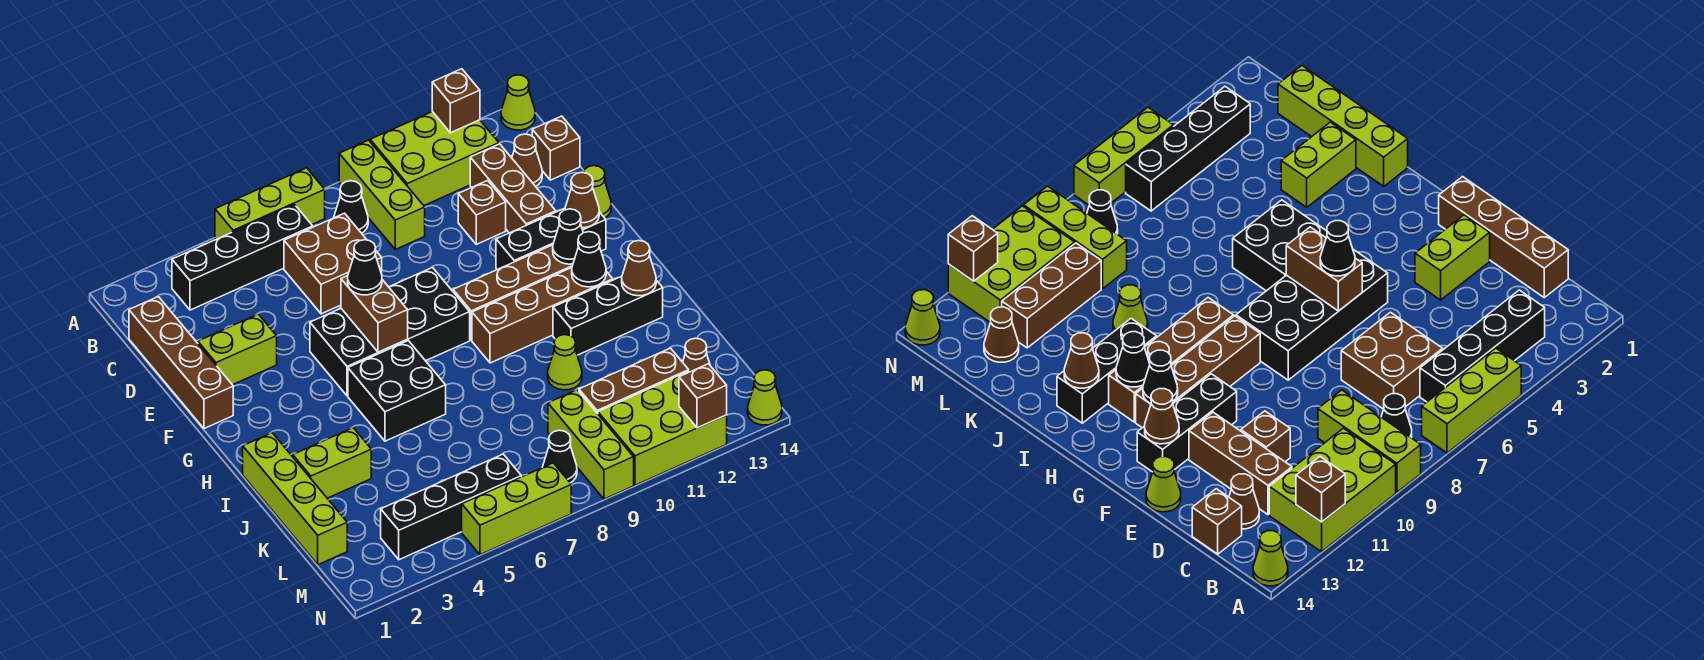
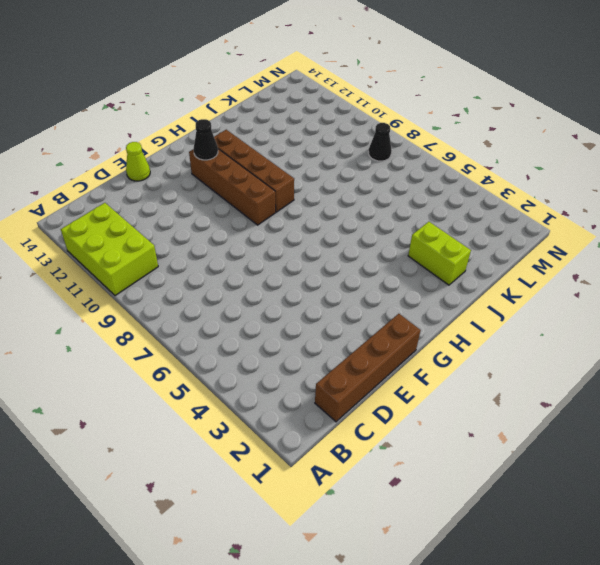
none -> lime 1x3 brick [215,168,325,239]
none -> lime 1x3 brick [339,140,425,249]
none -> lime 1x1 cone [501,75,535,130]
none -> black 1x4 brick [172,205,313,310]

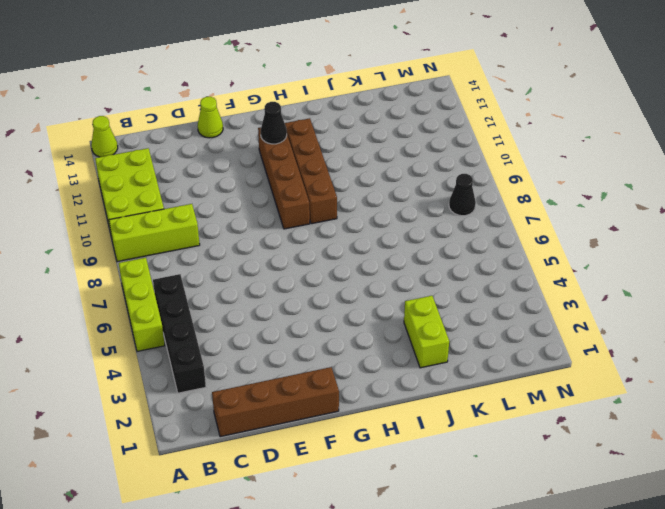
none -> black 1x1 cone [334,181,368,233]
none -> brown 2x2 brick [284,213,382,314]
none -> brown 1x3 brick [470,144,556,233]
none -> brown 1x1 cone [512,134,542,186]

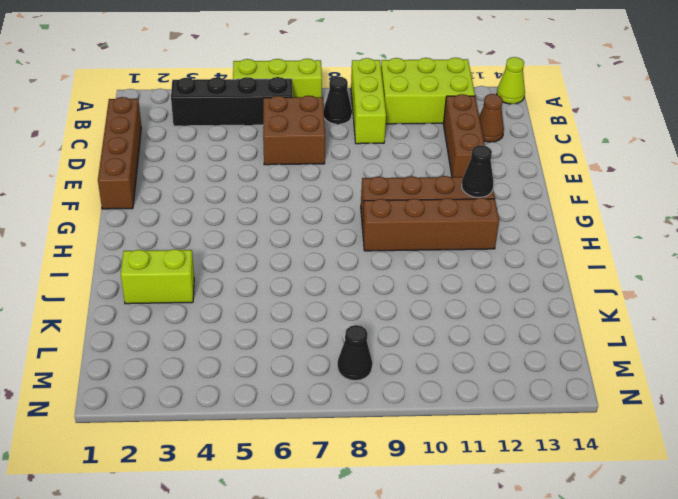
none -> brown 1x1 brick [532,116,580,180]
none -> brown 1x1 brick [458,180,506,244]
none -> lime 1x2 brick [198,314,277,385]
none -> lime 1x1 cone [584,166,611,218]

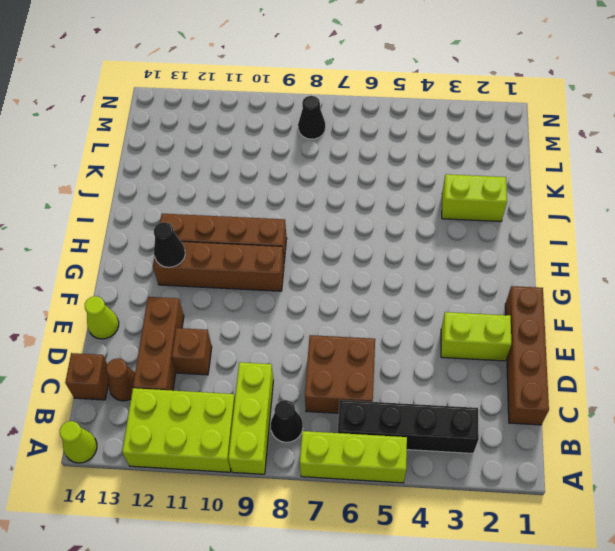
none -> black 2x4 brick [310,268,470,396]
none -> black 1x3 brick [496,208,606,270]
none -> black 2x2 brick [348,341,446,441]
none -> lime 1x4 brick [243,433,347,565]

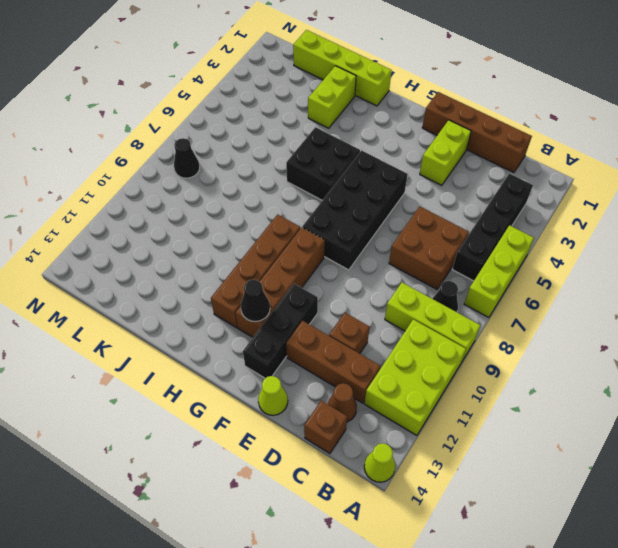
none -> black 1x3 brick [553,276,663,355]
none -> lime 1x1 cone [548,335,582,390]
none -> lime 1x3 brick [548,390,634,499]
none -> brown 1x3 brick [579,348,689,414]

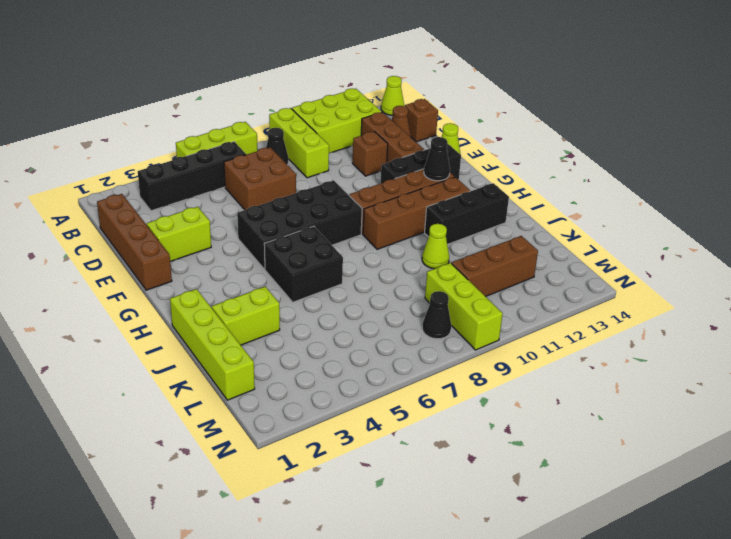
none -> brown 1x1 cone [683,338,710,372]
none -> black 1x4 brick [381,454,521,560]
none -> lime 2x3 brick [598,371,727,485]
none -> lime 1x3 brick [462,463,571,555]

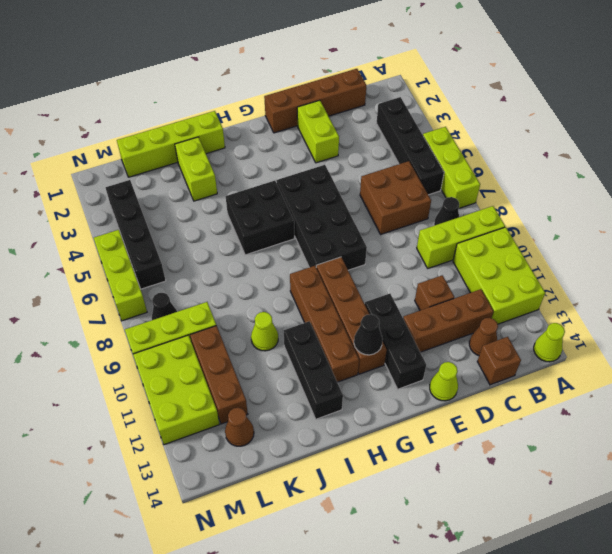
none -> lime 1x1 cone [748,370,782,425]
none -> brown 1x1 brick [432,69,480,133]
none -> brown 1x2 brick [341,276,408,352]
none -> brown 1x1 cone [565,172,599,228]

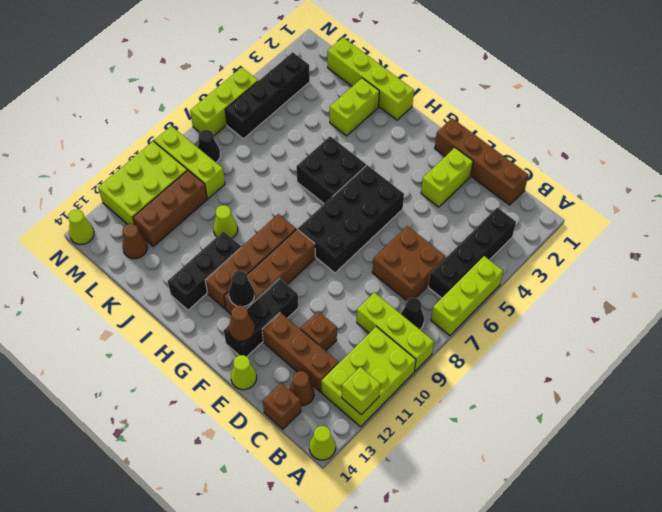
lime 1x1 brick [342,367,380,415] -> brown 1x1 brick [432,69,480,133]
none -> brown 1x2 brick [341,276,408,352]
none -> black 1x1 cone [572,232,606,287]
none -> brown 1x1 cone [622,241,656,296]
none -> brown 1x1 brick [679,364,727,428]

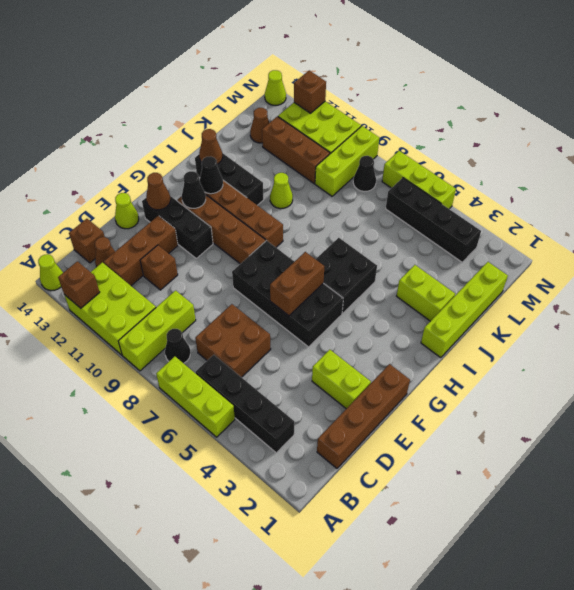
none -> black 1x1 cone [348,240,382,295]

